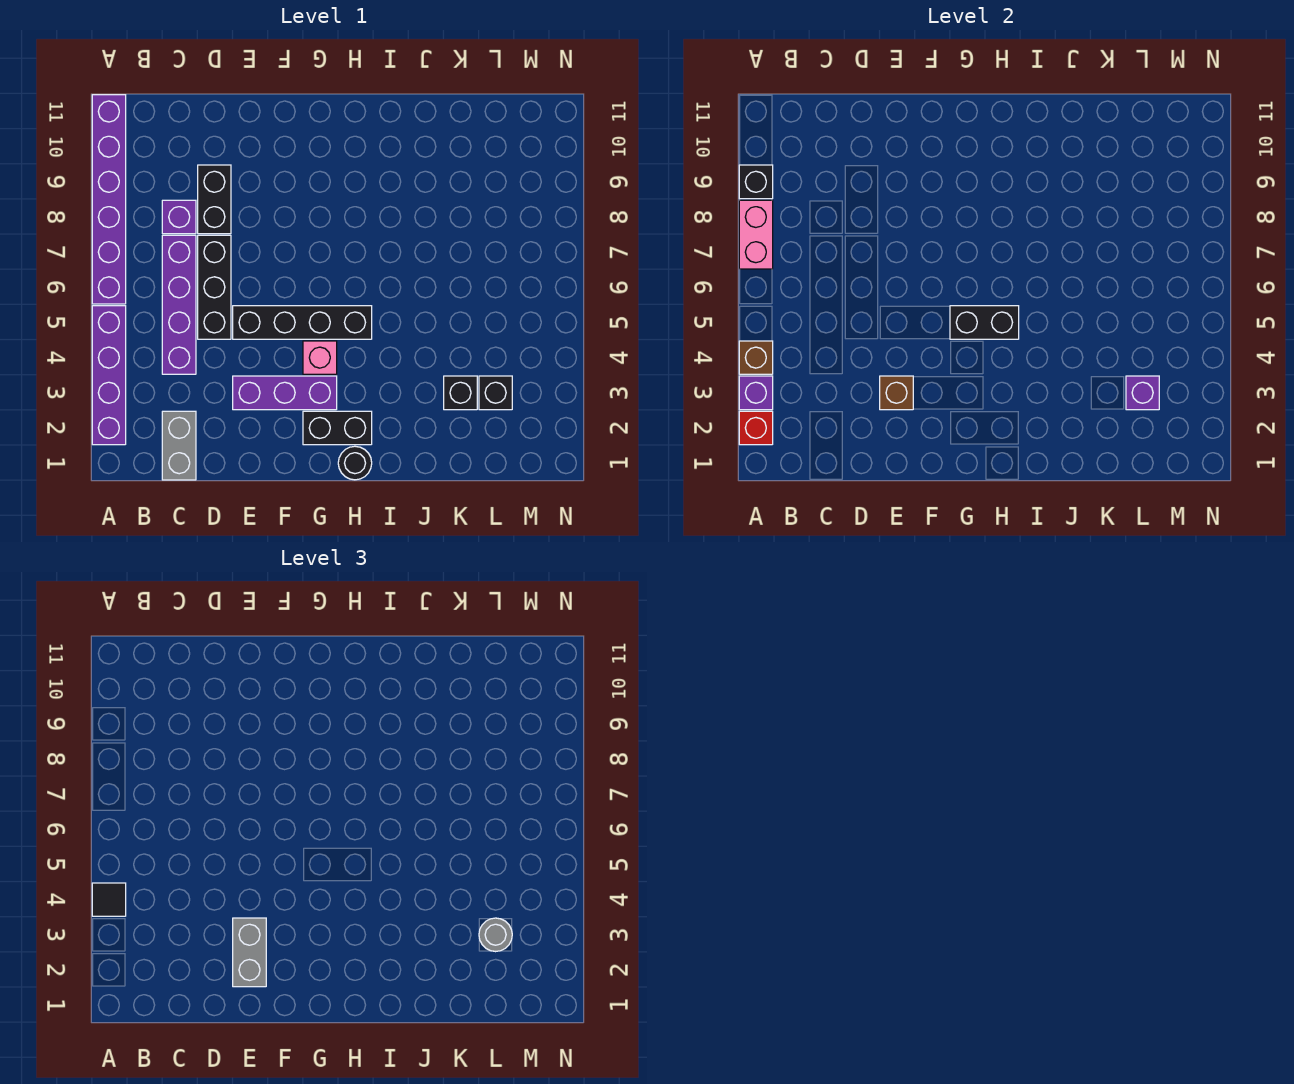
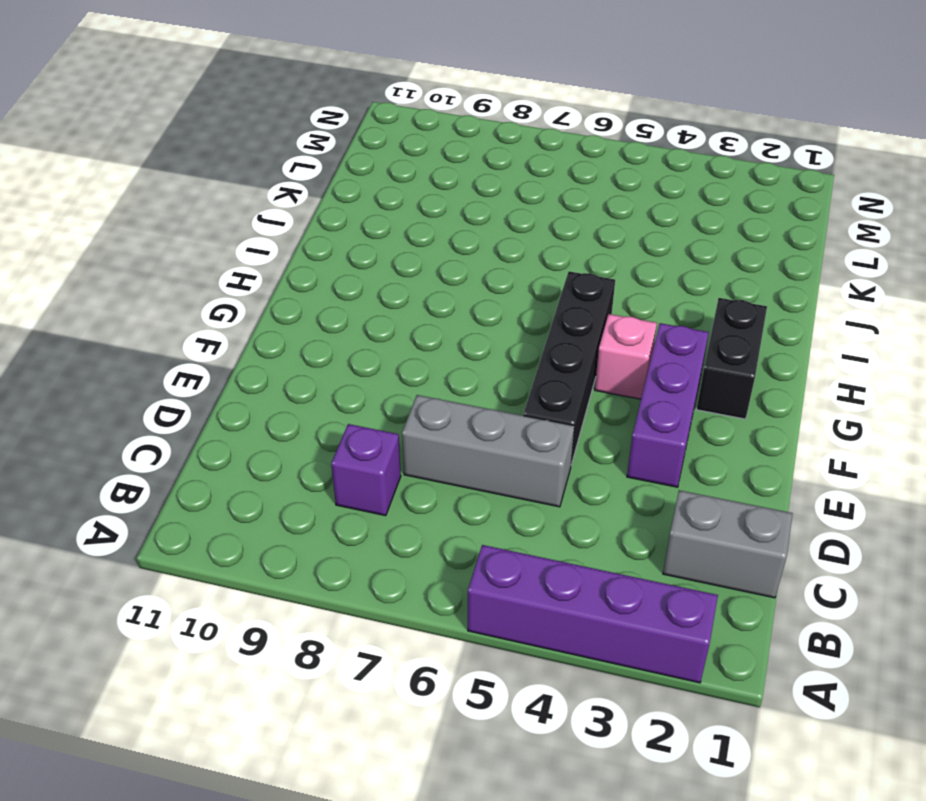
grey 1x3 brick [402,395,574,507] -> black 1x3 brick [198,235,231,339]
none -> purple 1x6 brick [92,95,126,304]
none -> purple 1x4 brick [162,235,196,374]
none -> black 1x2 brick [198,165,231,234]

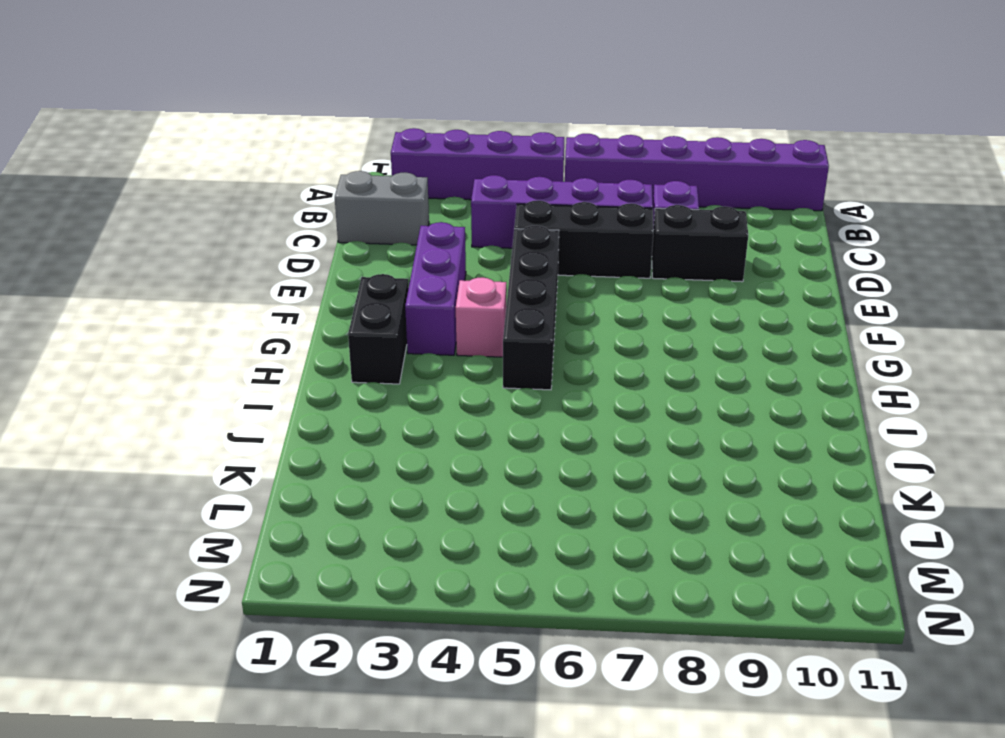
none -> black 1x1 round brick [338,446,372,480]
none -> black 1x1 brick [444,376,477,410]
none -> black 1x1 brick [479,376,512,410]

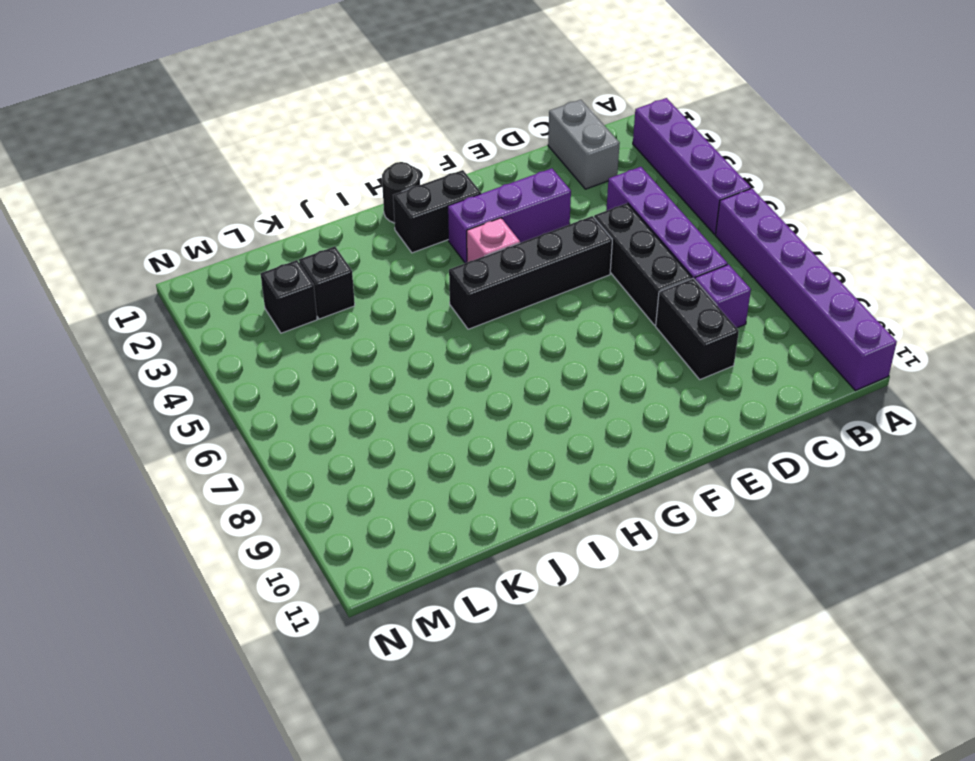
none -> red 1x1 brick [739,411,773,445]
none -> purple 1x1 brick [739,376,773,410]
none -> brown 1x1 brick [739,341,773,374]

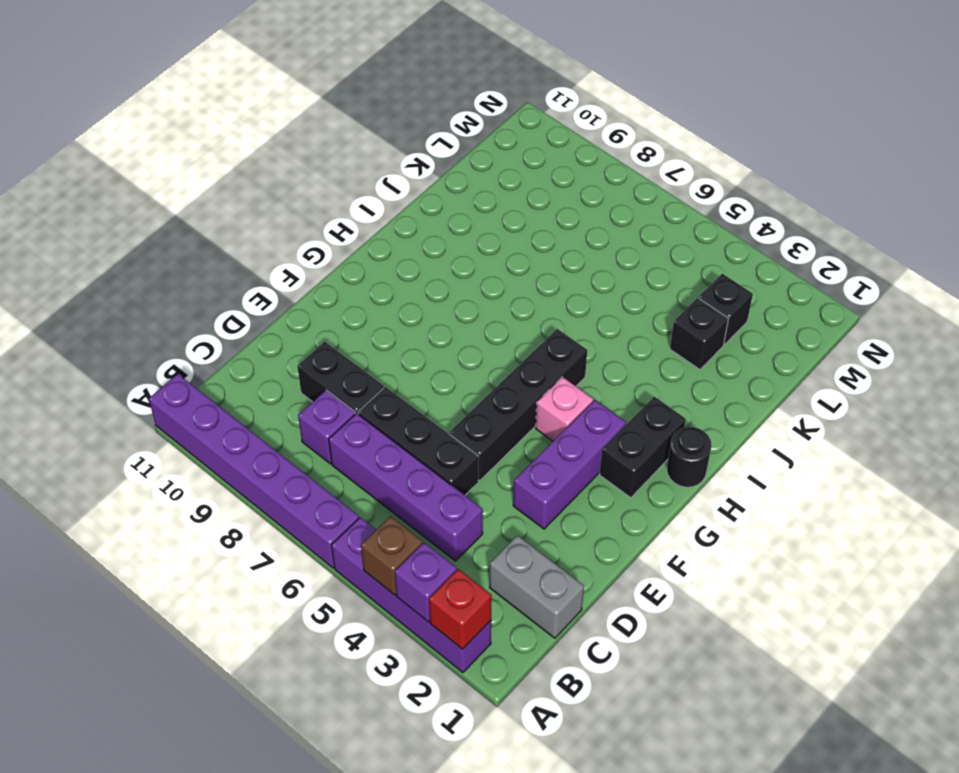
none -> pink 1x2 brick [739,200,773,269]
none -> black 1x1 brick [739,165,773,199]
none -> brown 1x1 brick [880,376,913,410]

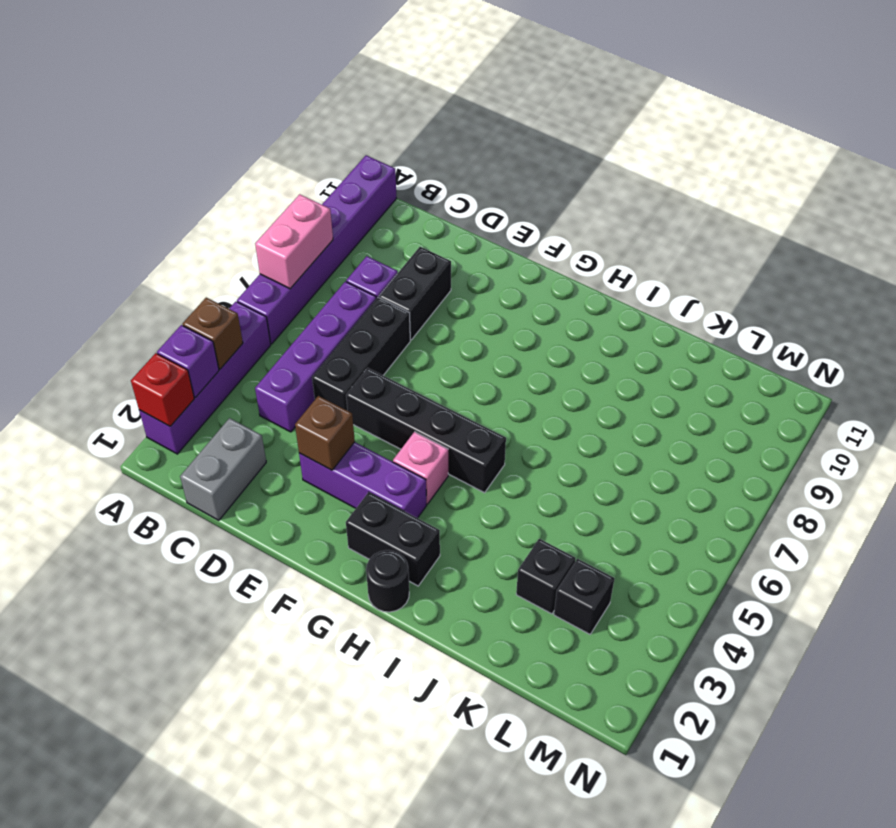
none -> black 1x1 brick [739,165,773,199]
none -> black 1x2 brick [950,306,1019,339]
none -> purple 1x1 brick [1126,376,1159,410]

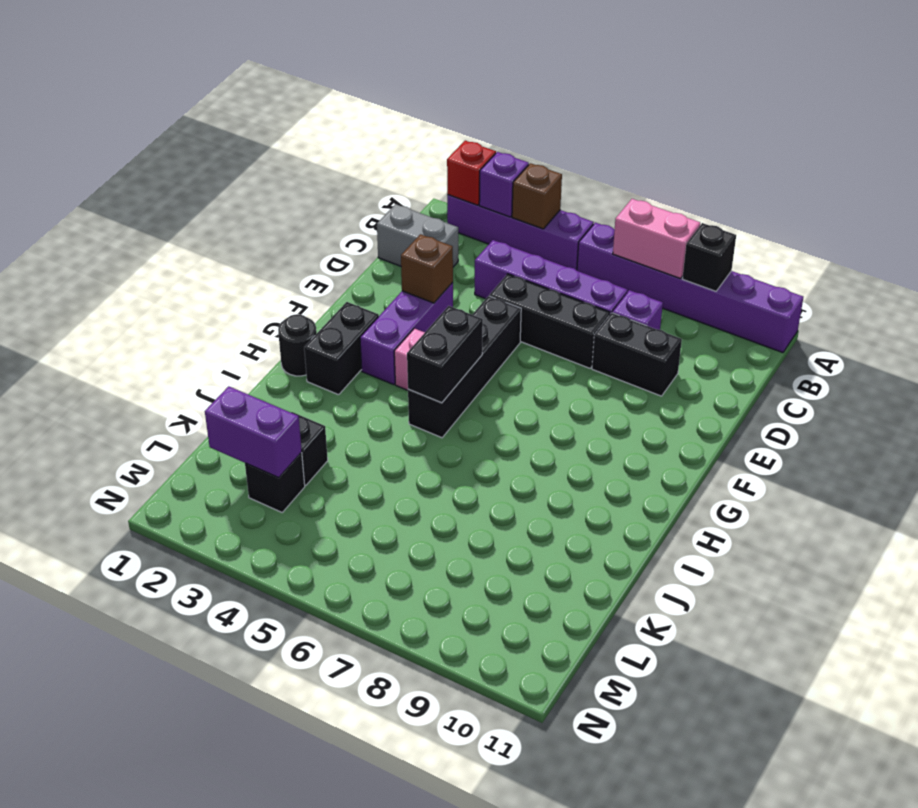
purple 1x2 brick [205,386,302,478] -> purple 1x1 brick [1126,376,1159,410]
none -> black 1x1 tile [92,883,126,916]
none -> grey 1x2 brick [233,918,266,987]
none -> grey 1x1 round brick [479,918,512,952]

